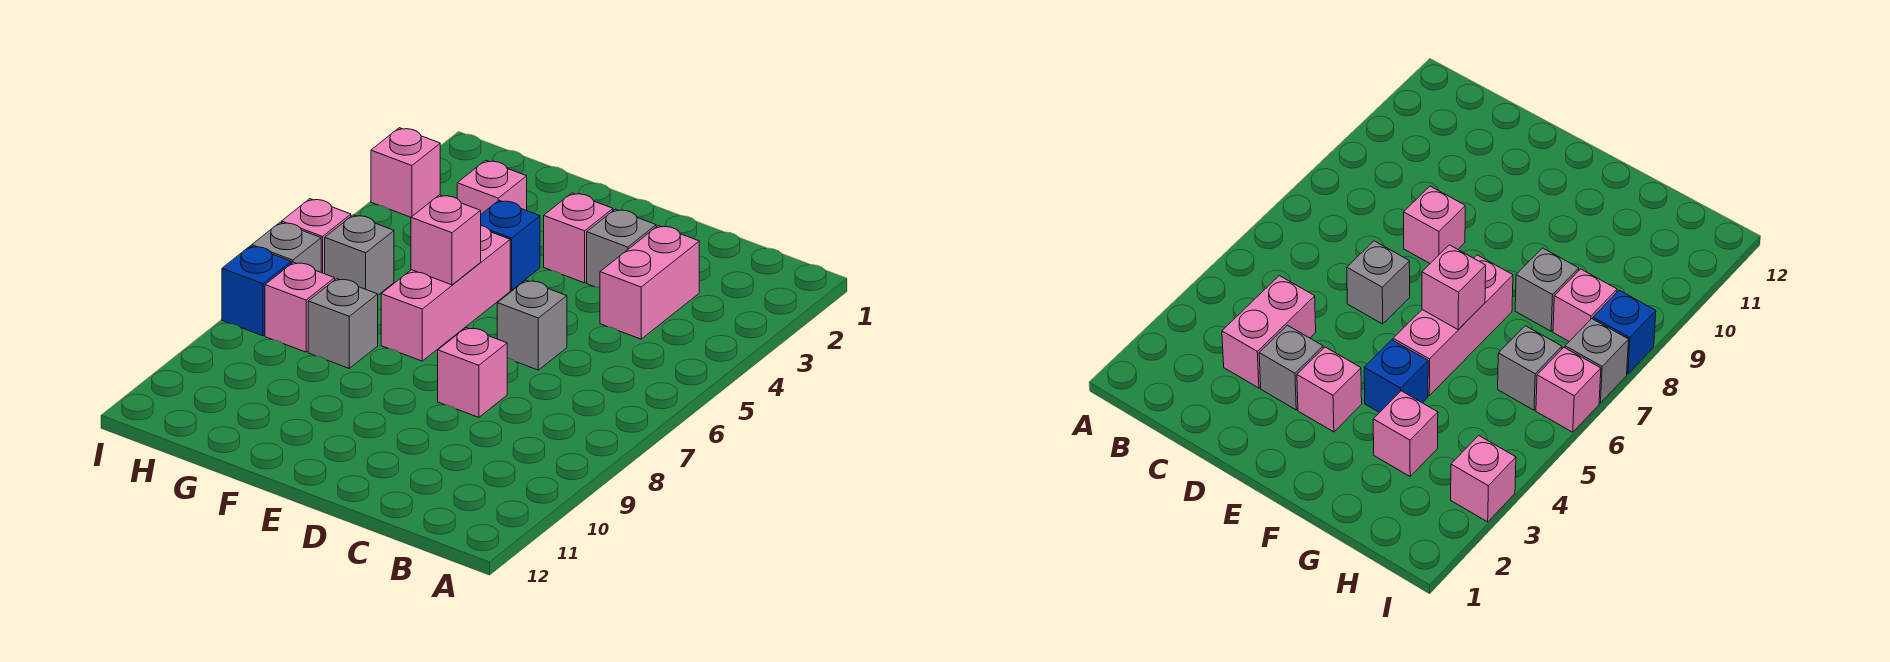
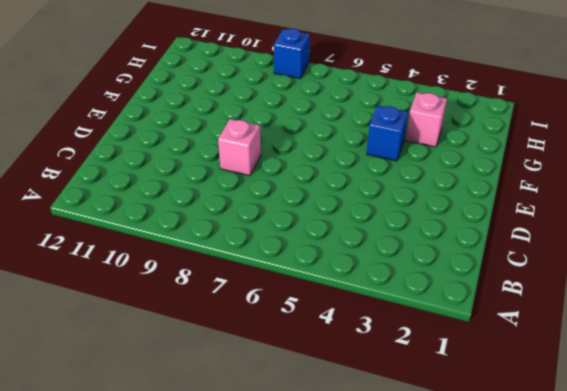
none -> pink 1x2 brick [600,226,699,339]
none -> grey 1x1 brick [587,209,656,288]
none -> grey 1x1 brick [497,280,567,370]

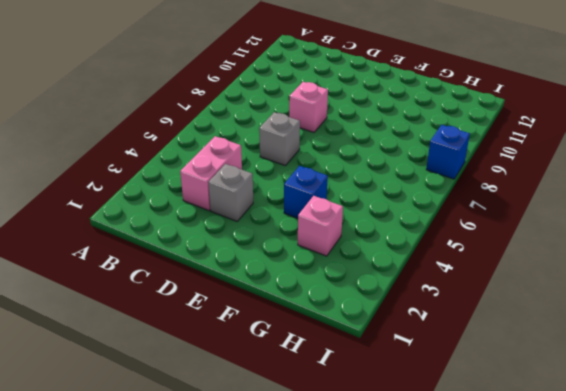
none -> pink 1x1 brick [544,193,613,283]
none -> pink 1x3 brick [381,226,510,361]
none -> grey 1x1 brick [308,279,378,368]

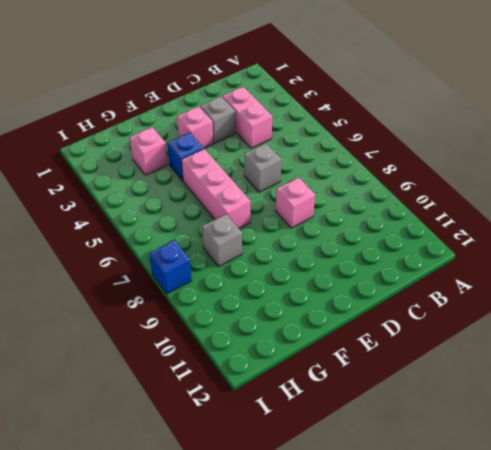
none -> grey 1x1 brick [325,215,394,295]
none -> pink 1x1 brick [265,262,335,352]
none -> pink 1x1 brick [371,128,440,217]

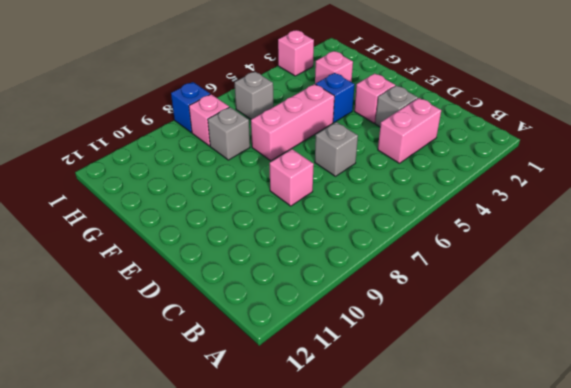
none -> pink 1x1 brick [282,199,351,274]
none -> grey 1x1 brick [252,222,321,272]
none -> pink 1x1 brick [411,195,481,285]

